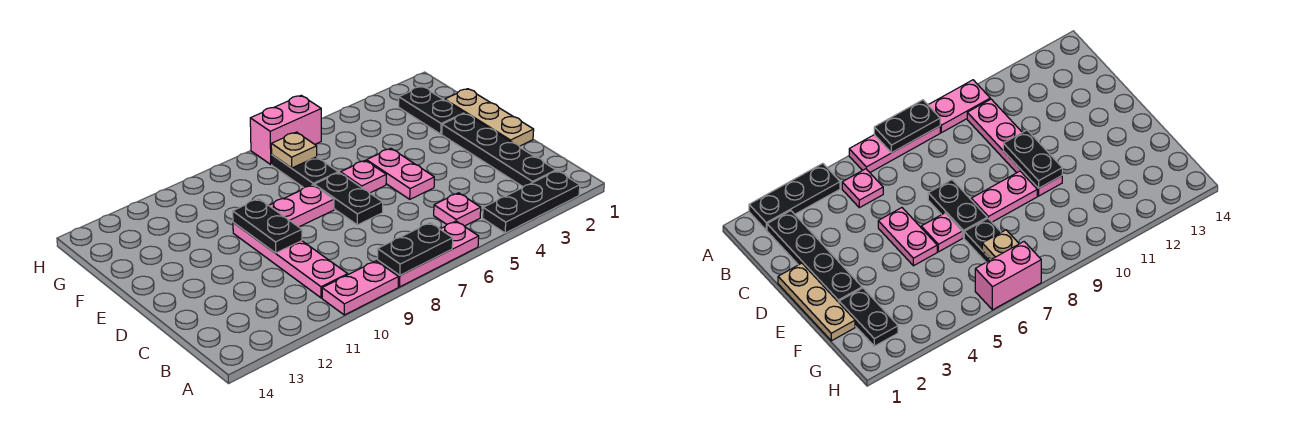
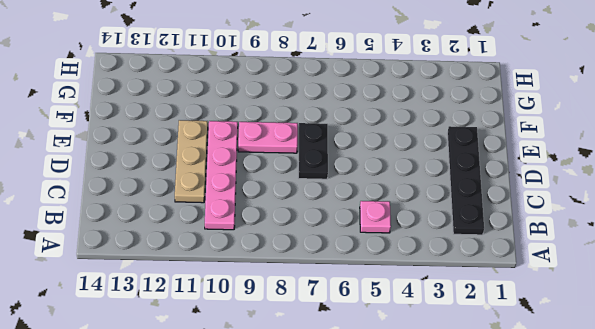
tan 1x3 plate [175,120,208,203] -> tan 1x3 plate moved to [445,89,534,146]
none -> black 1x3 plate [483,171,580,233]
none -> pink 1x3 plate [377,221,479,287]
none -> pink 1x2 plate [322,261,399,315]

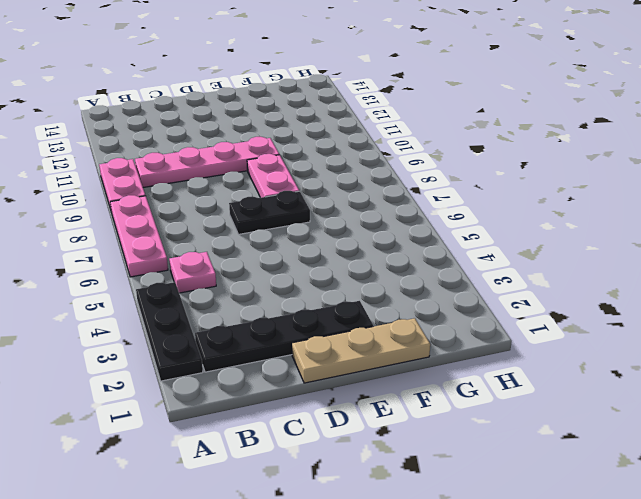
none -> pink 1x2 plate [367,148,434,199]
none -> pink 1x1 plate [341,160,386,193]
none -> black 1x2 plate [399,86,464,134]

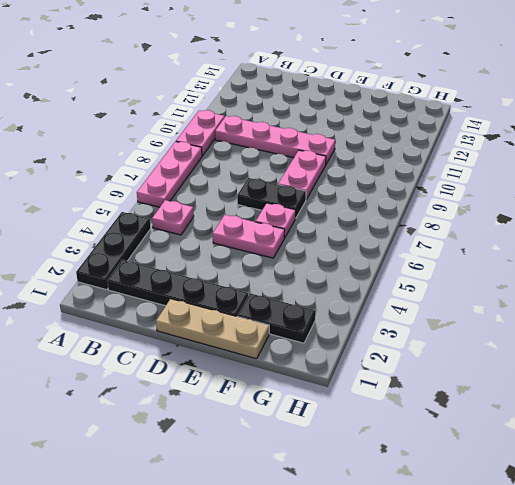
none -> black 1x2 plate [272,155,338,188]
none -> pink 1x2 brick [250,95,321,164]
none -> black 1x2 plate [377,223,453,275]

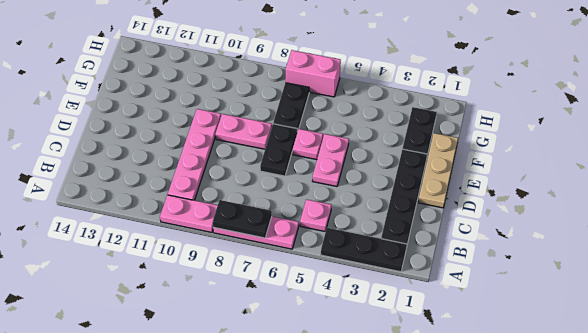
none -> black 1x2 plate [233,199,302,253]
none -> tan 1x1 plate [271,132,317,168]

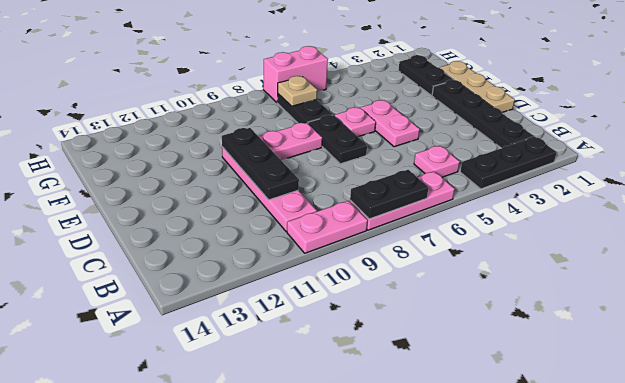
black 1x3 plate [222,128,299,200] -> black 1x2 plate [233,199,302,253]

